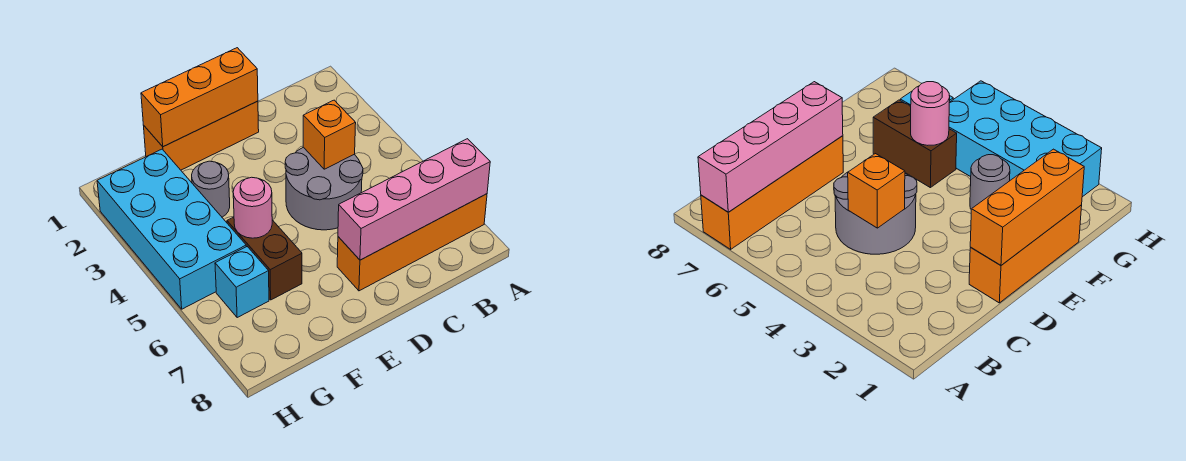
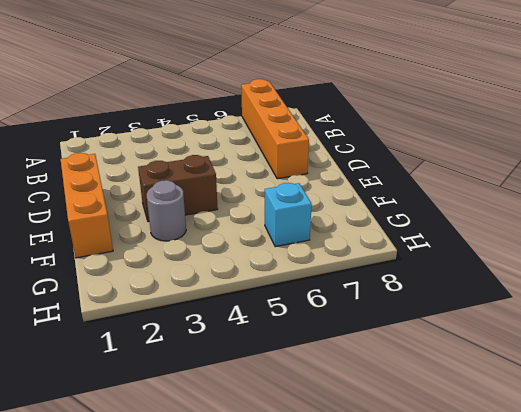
brown 1x2 brick [138,155,218,222] -> brown 1x2 brick moved to [227,217,302,300]
none -> grey 2x2 round brick [285,147,363,230]
none -> cyan 2x4 brick [97,149,246,309]

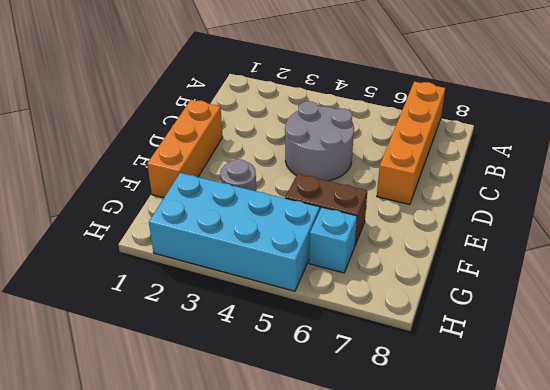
none -> pink 1x4 brick [338,139,490,260]
none -> orange 1x1 brick [303,100,356,169]

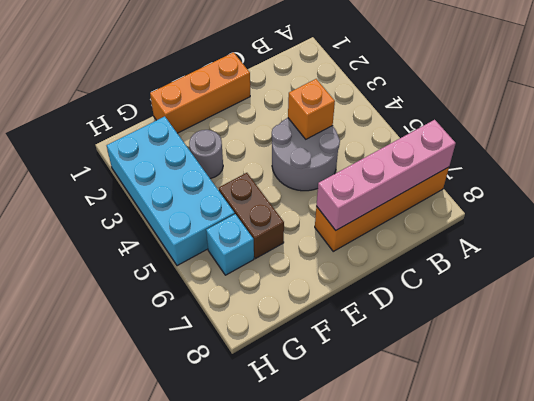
none -> orange 1x3 brick [141,48,258,147]
none -> pink 1x1 round brick [233,177,272,238]

